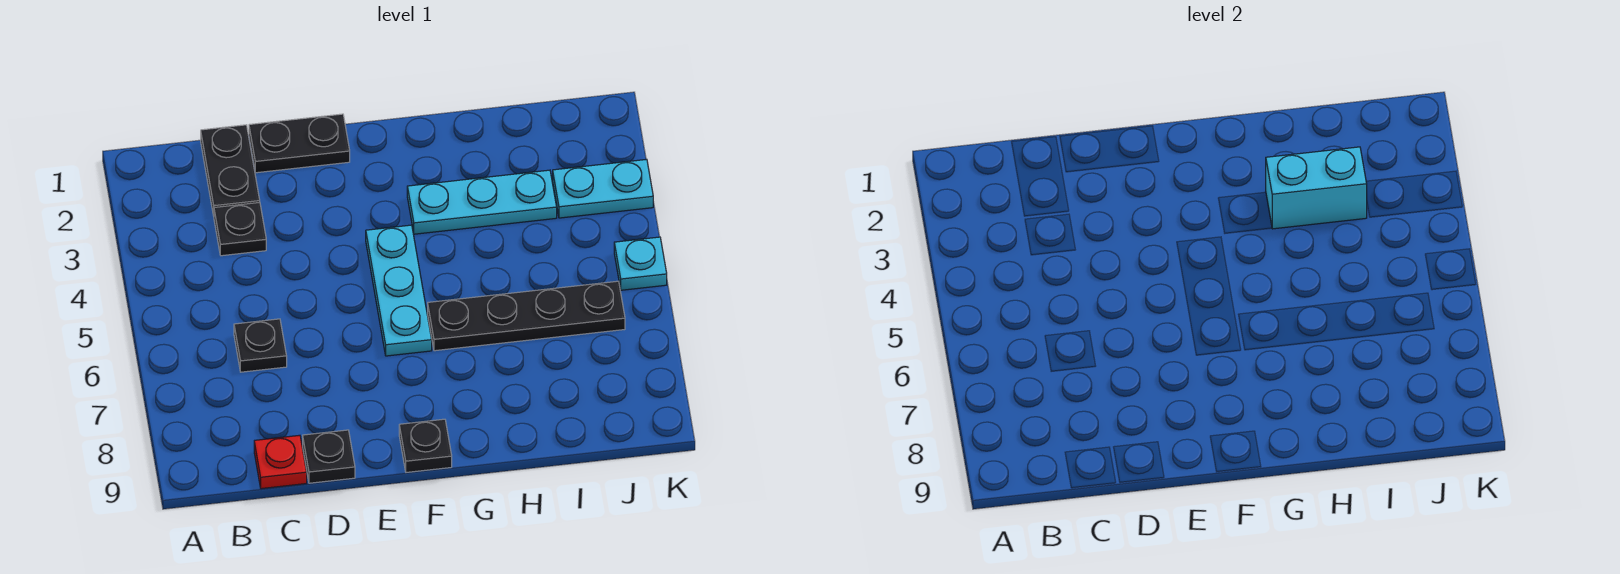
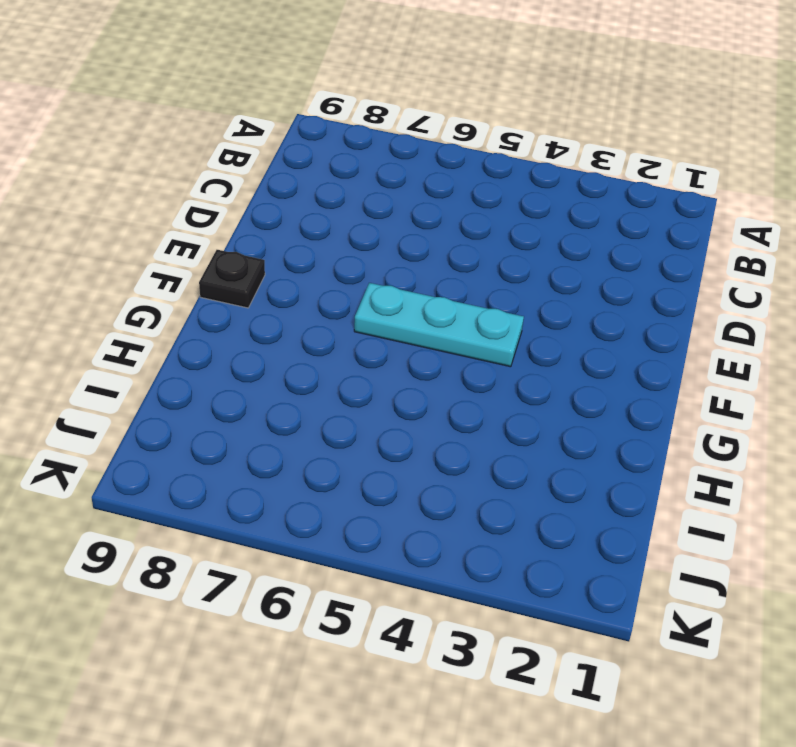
none -> black 1x2 plate [201,125,260,216]
none -> black 1x1 plate [214,202,266,256]
none -> black 1x1 plate [234,319,287,372]

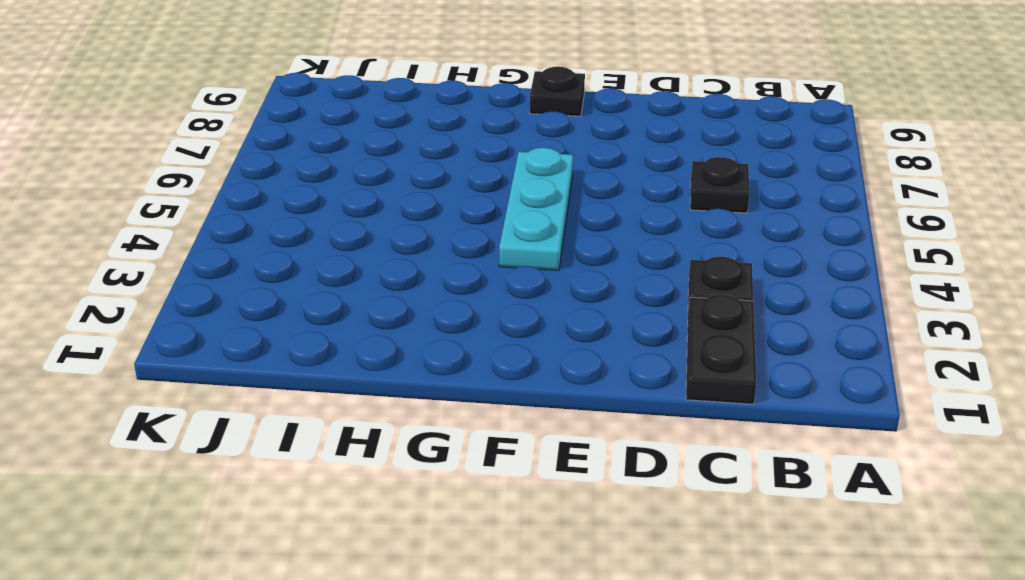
none -> red 1x1 plate [254,435,307,489]
none -> black 1x2 plate [249,114,350,173]
none -> black 1x1 plate [303,430,355,483]

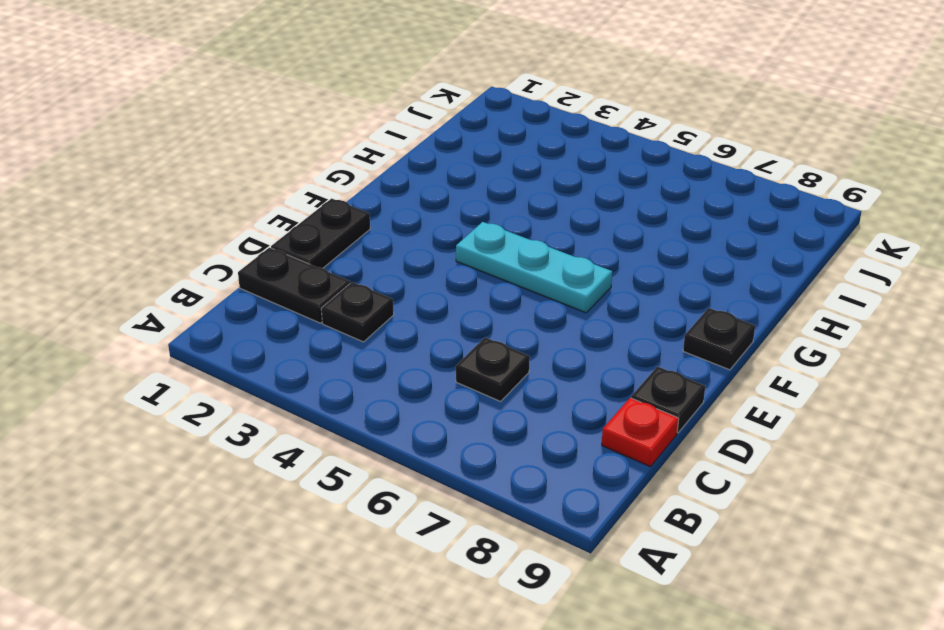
none -> cyan 1x3 plate [407,170,557,234]
none -> black 1x4 plate [428,281,625,351]
none -> cyan 1x2 plate [553,159,653,218]

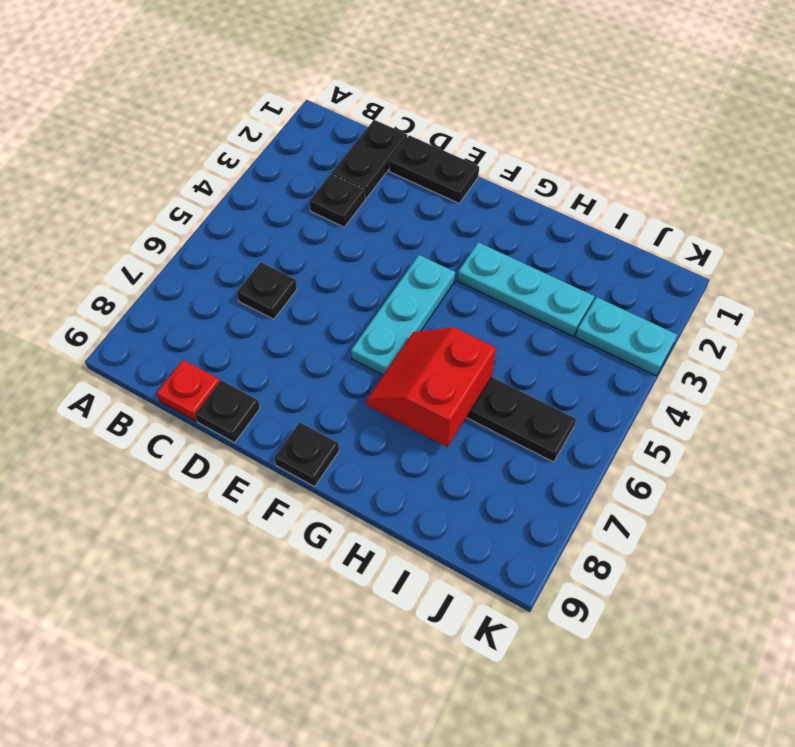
red 2x2 slope [366,327,496,447] -> none
none -> cyan 1x1 plate [614,237,667,290]
none -> cyan 1x2 brick [1266,147,1367,229]

